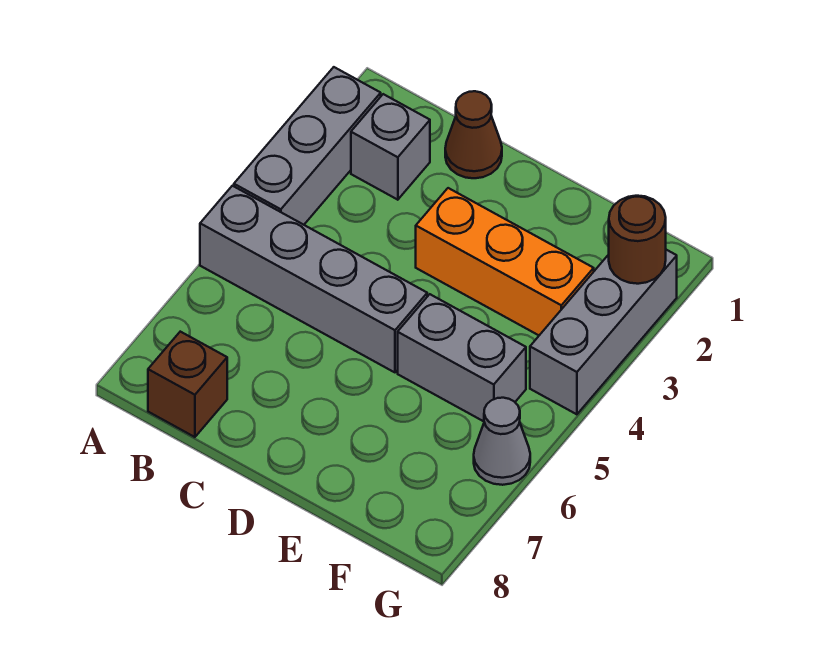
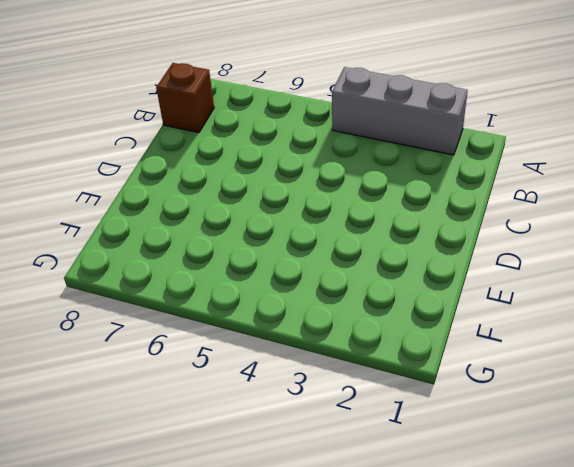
none -> grey 1x4 brick [200,186,427,372]
none -> grey 1x1 brick [351,94,430,200]

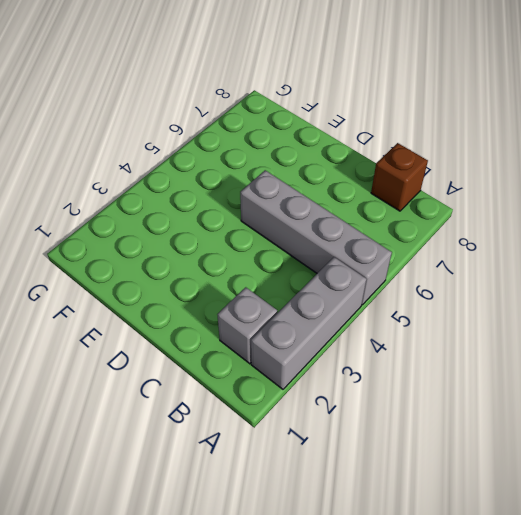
none -> brown 1x1 cone [445,91,502,178]
none -> orange 1x3 brick [416,188,594,335]

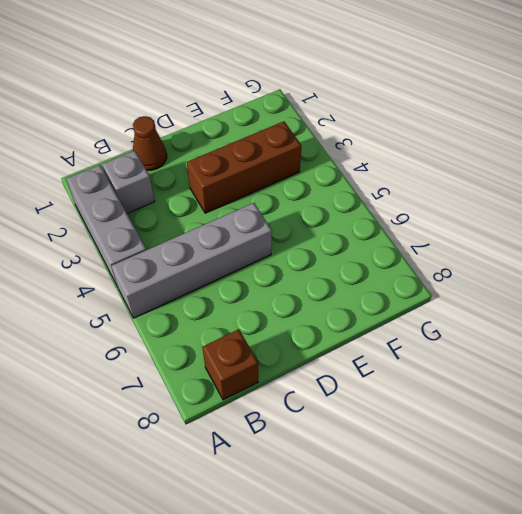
brown 1x3 brick [187,121,301,213] -> orange 1x3 brick [416,188,594,335]
none -> grey 1x2 brick [398,294,526,421]
none -> grey 1x3 brick [530,250,677,414]

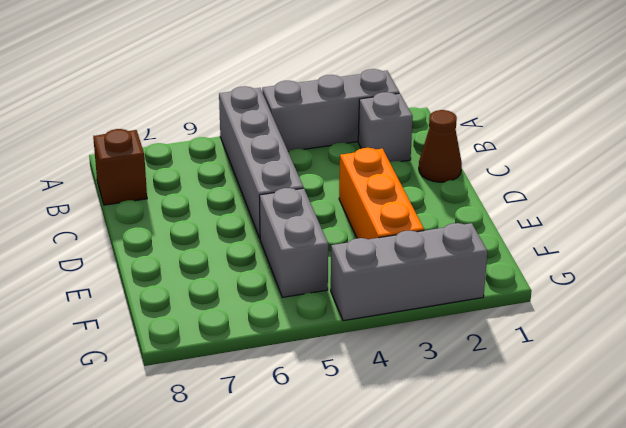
none -> grey 1x1 cone [474,398,530,485]
none -> brown 1x1 round brick [609,196,666,284]

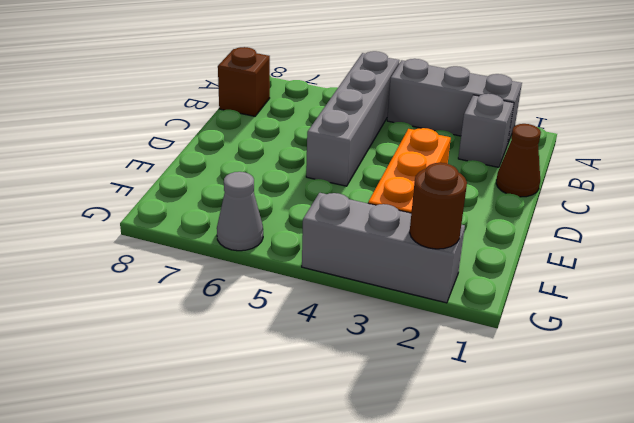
none -> grey 1x2 brick [398,294,526,421]

